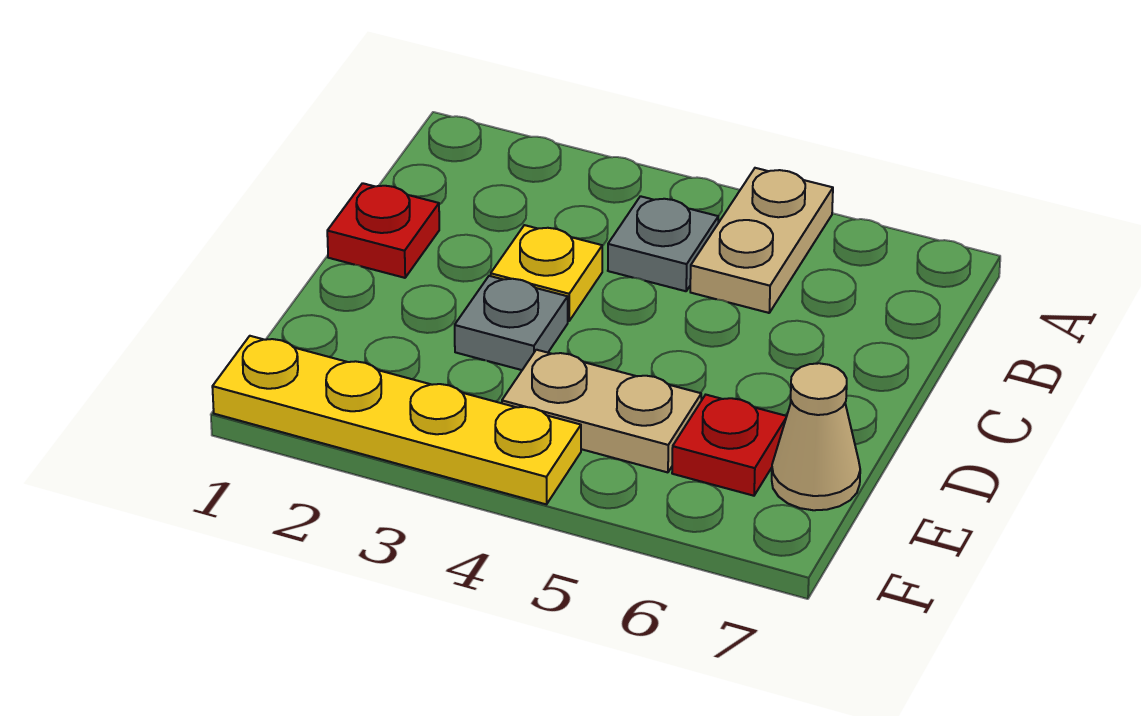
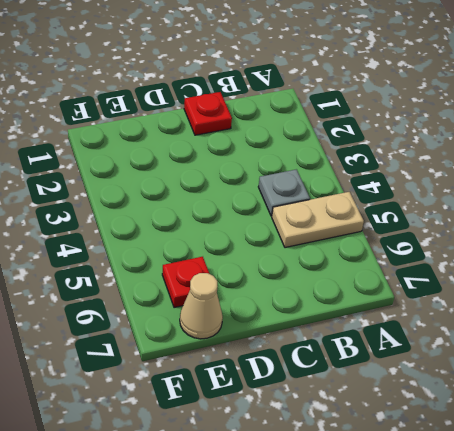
none -> yellow 1x1 plate [491,225,602,321]
none -> grey 1x1 plate [455,276,568,370]

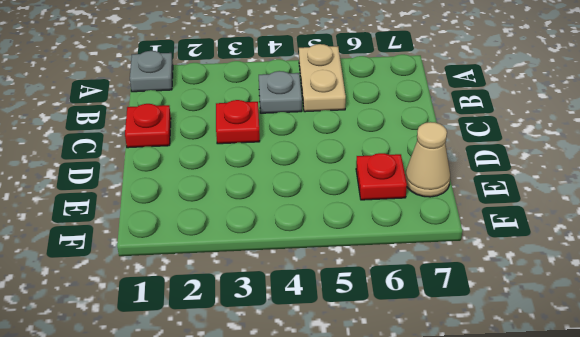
grey 1x1 plate [130,51,173,92] -> grey 1x1 plate moved to [455,276,568,370]
red 1x1 plate [216,100,260,144] -> yellow 1x1 plate [491,225,602,321]
none -> tan 1x2 plate [502,350,701,472]
none -> yellow 1x4 plate [212,336,581,504]

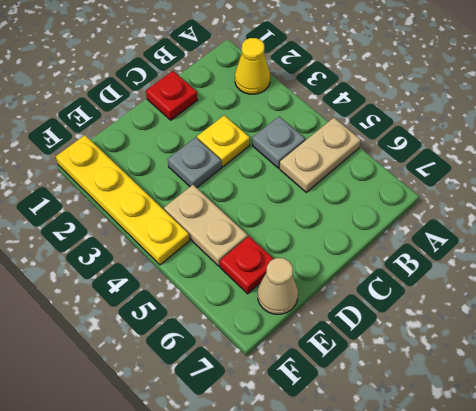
yellow 1x1 cone [235,38,270,94] -> none

